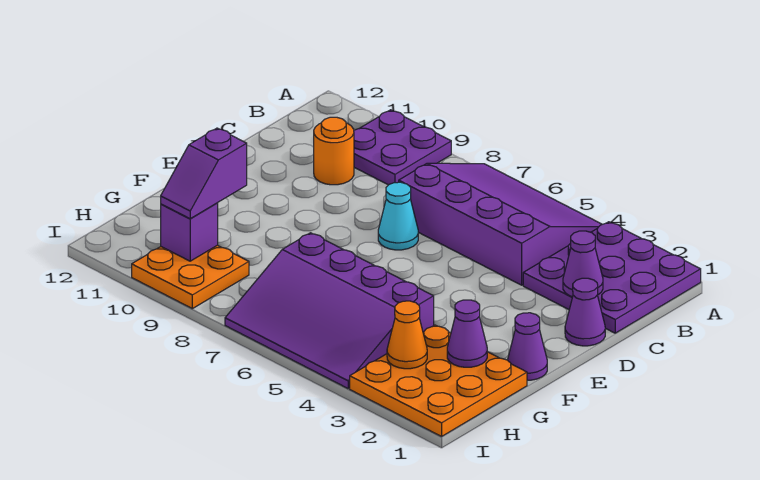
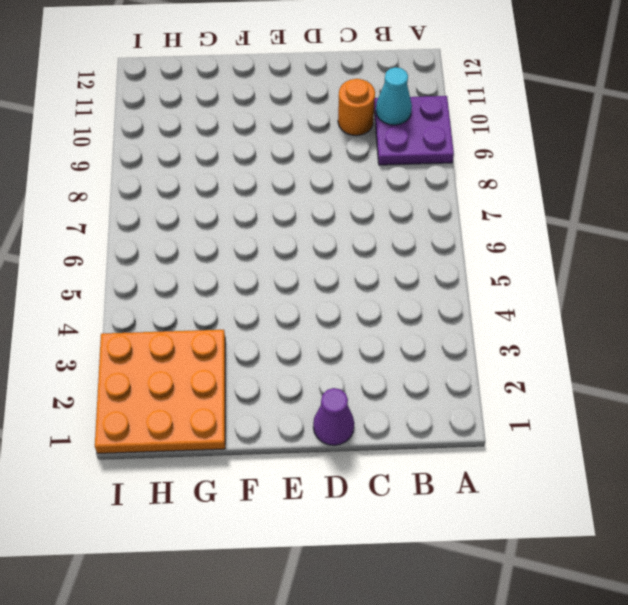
cyan 1x1 cone [376,67,412,125] -> cyan 1x1 cone moved to [378,182,418,250]
none -> purple 3x3 plate [523,222,701,333]
none -> purple 3x4 slope [399,163,602,285]
none -> purple 1x1 cone [508,313,547,380]

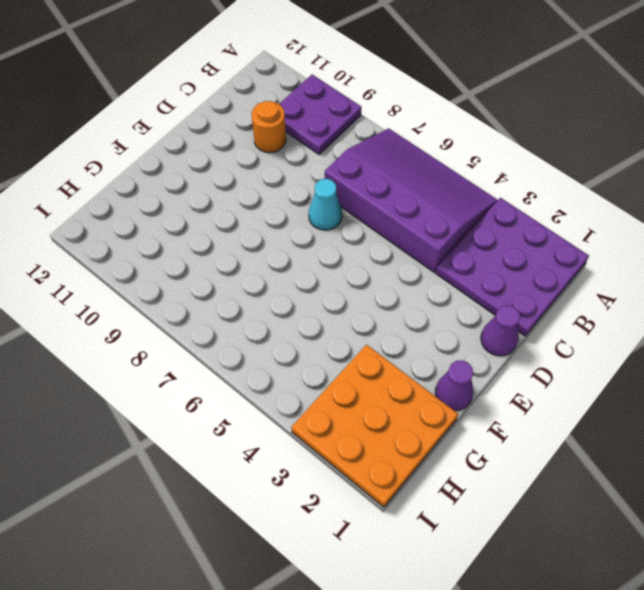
none -> purple 3x4 slope [225,233,434,388]
none -> orange 2x2 plate [132,245,249,309]
none -> purple 1x1 cone [563,231,603,297]

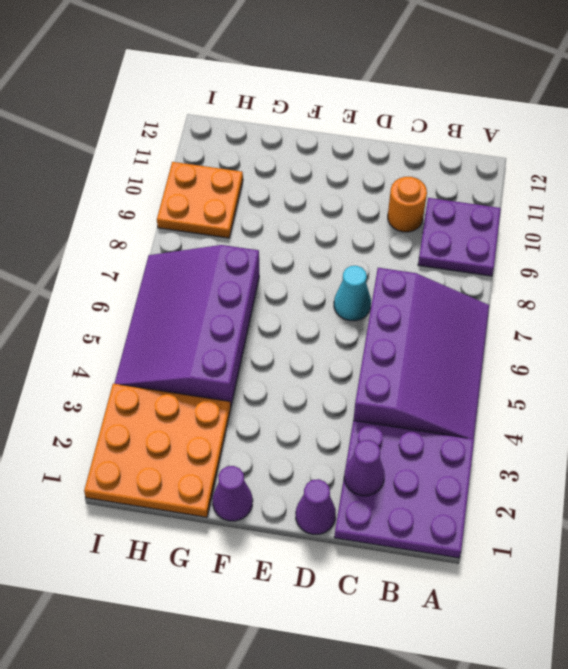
none -> purple 1x1 cone [447,300,487,367]
none -> orange 1x1 cone [387,301,427,369]
none -> purple 1x1 brick [161,203,218,261]

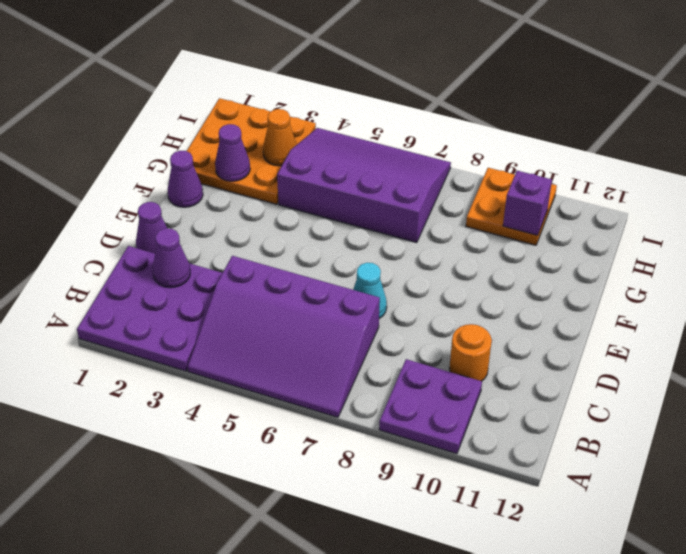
none -> purple 1x2 slope [161,128,247,219]

